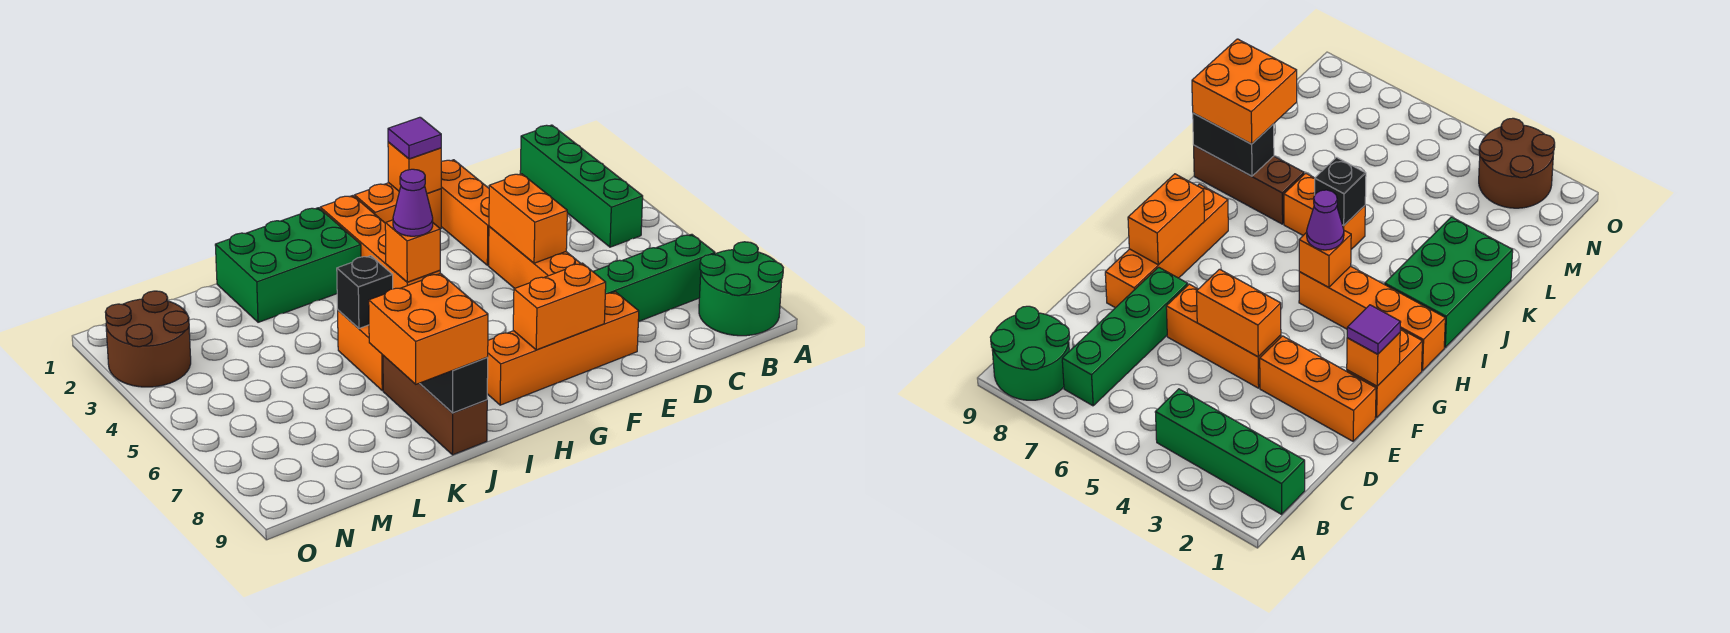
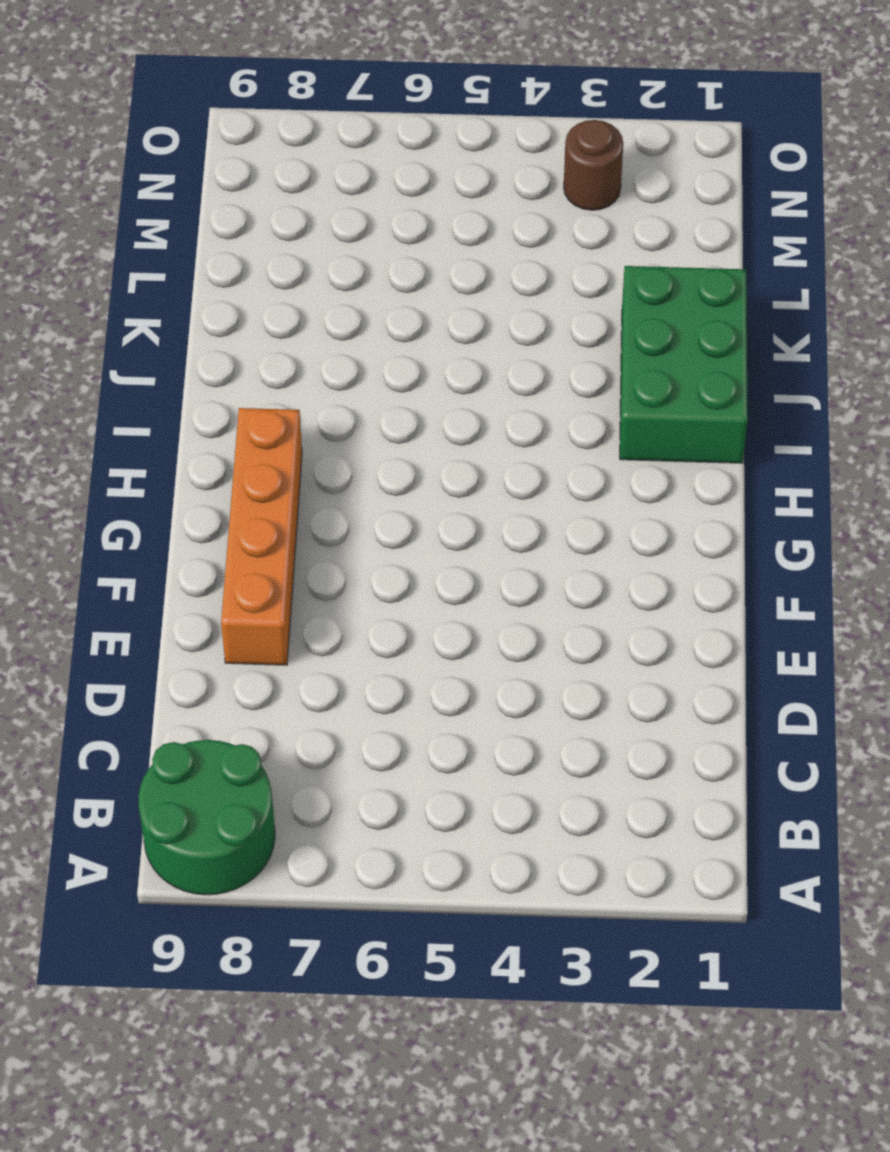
brown 1x1 round brick [564,120,623,210] -> brown 2x2 round brick [106,291,191,387]
none -> green 1x4 brick [520,125,643,247]
none -> green 1x4 brick [593,234,715,322]
none -> orange 1x3 brick [441,160,489,265]

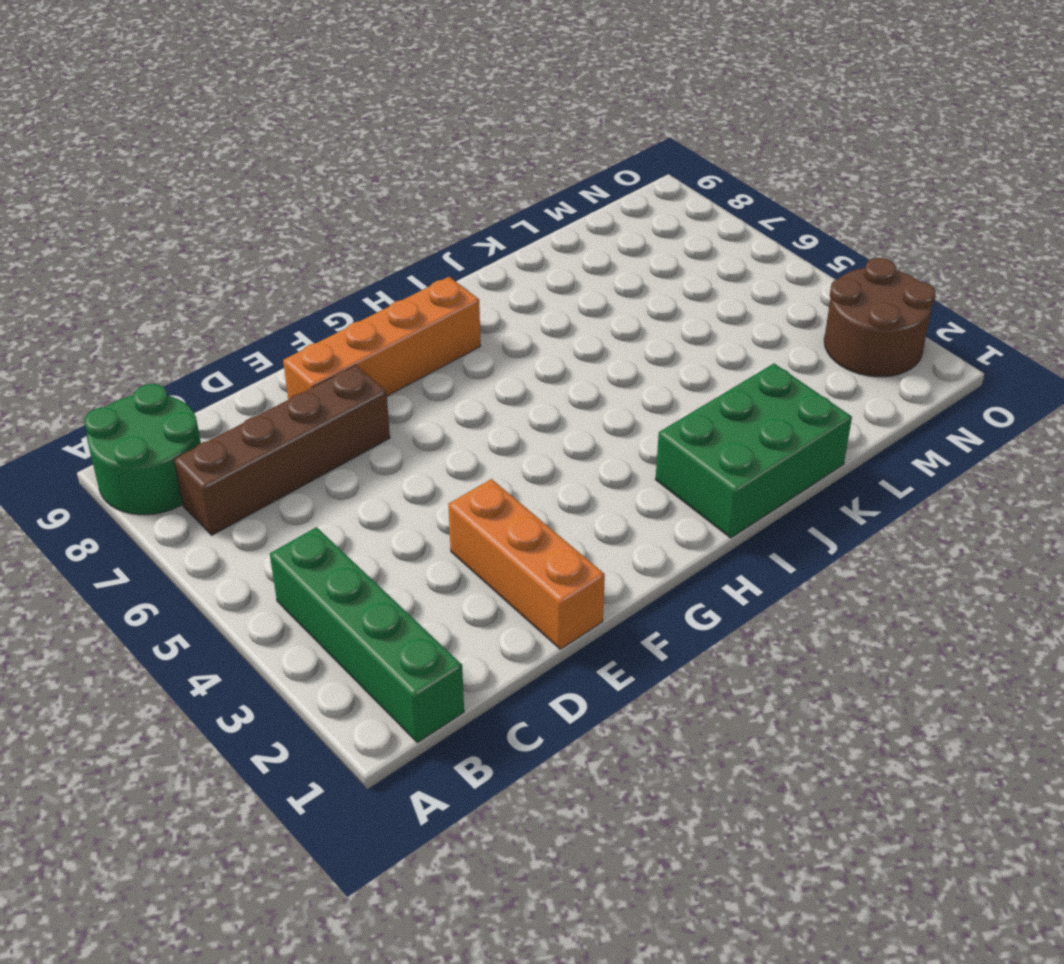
brown 1x4 brick [174,365,390,535] -> green 1x4 brick [593,234,715,322]
none -> orange 1x3 brick [489,226,581,288]
none -> orange 1x2 brick [355,183,441,229]
none -> orange 1x4 brick [320,196,440,289]

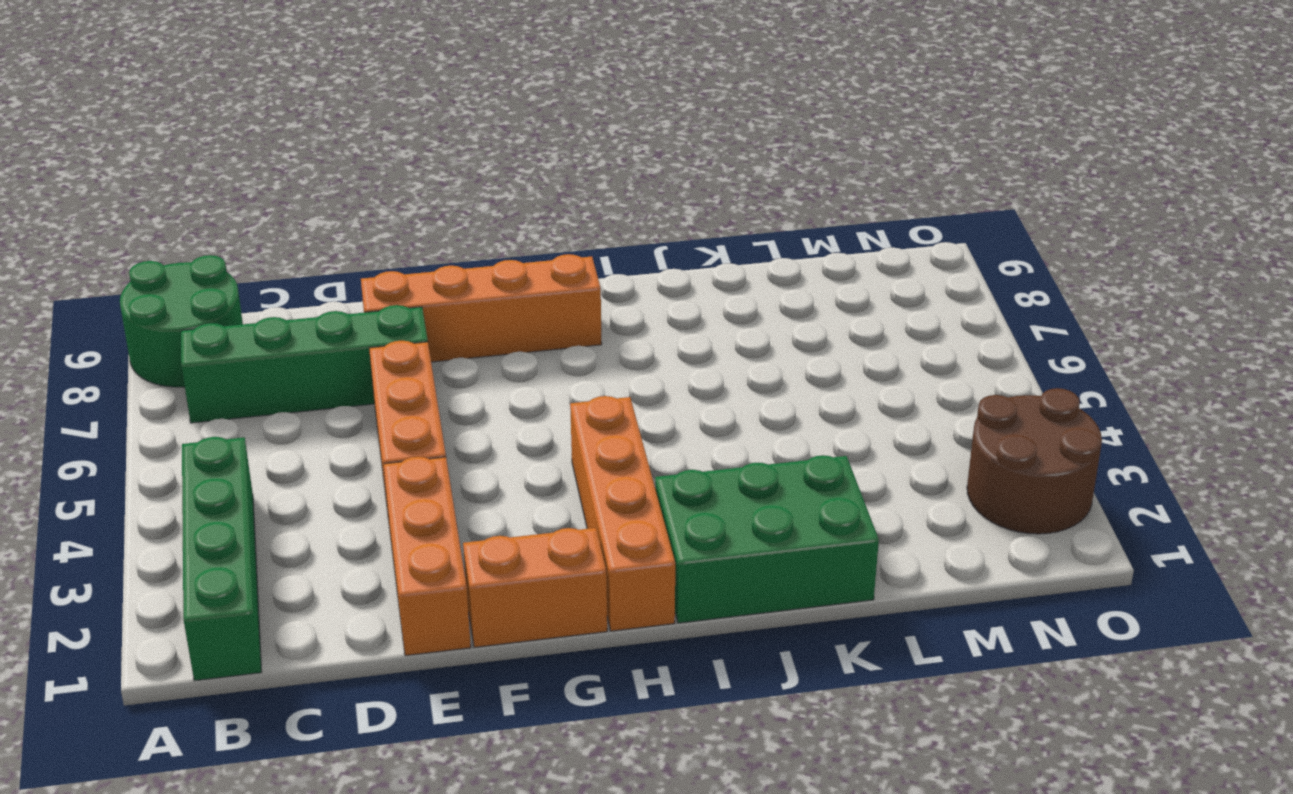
none -> orange 1x2 brick [338,310,383,391]
none -> brown 1x3 brick [383,355,487,455]
none -> orange 1x2 brick [489,174,567,263]

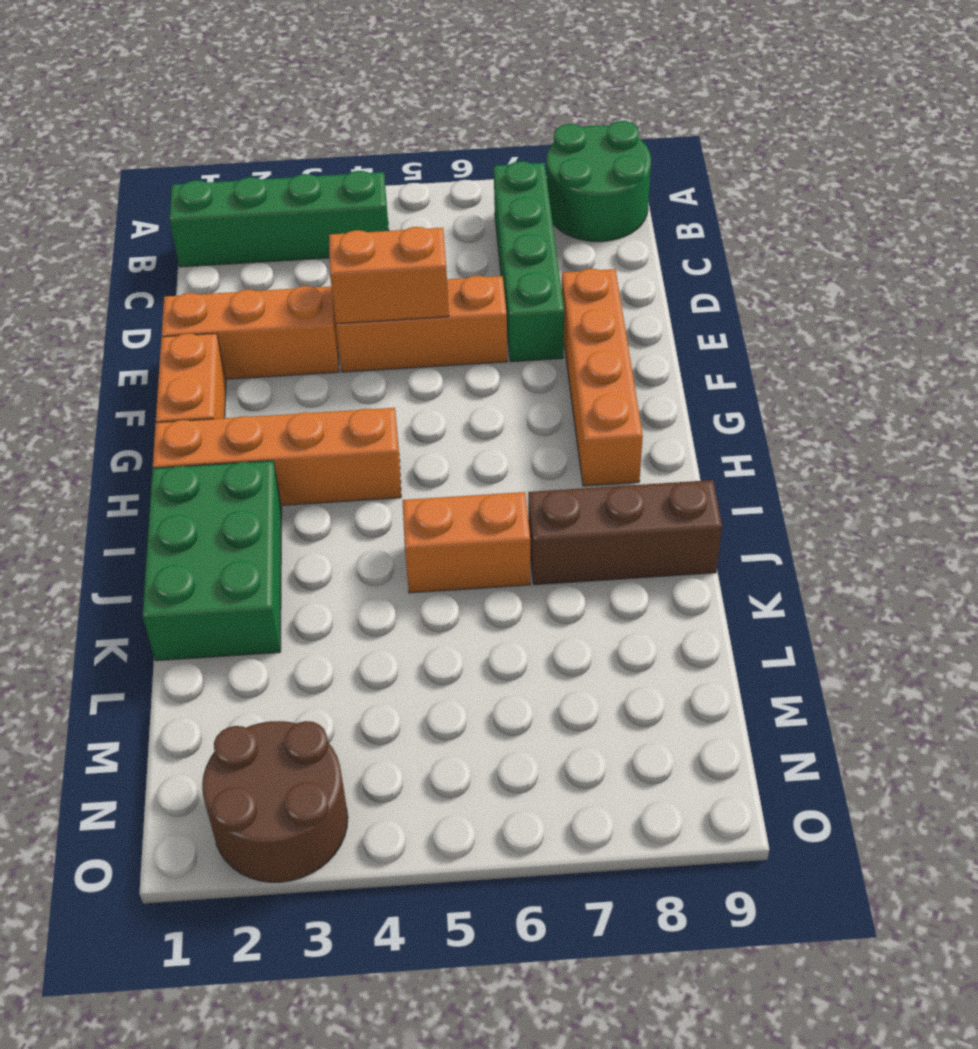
none -> orange 1x1 brick [388,142,441,194]
none -> orange 1x2 brick [513,263,606,350]
none -> orange 1x1 brick [385,220,440,282]

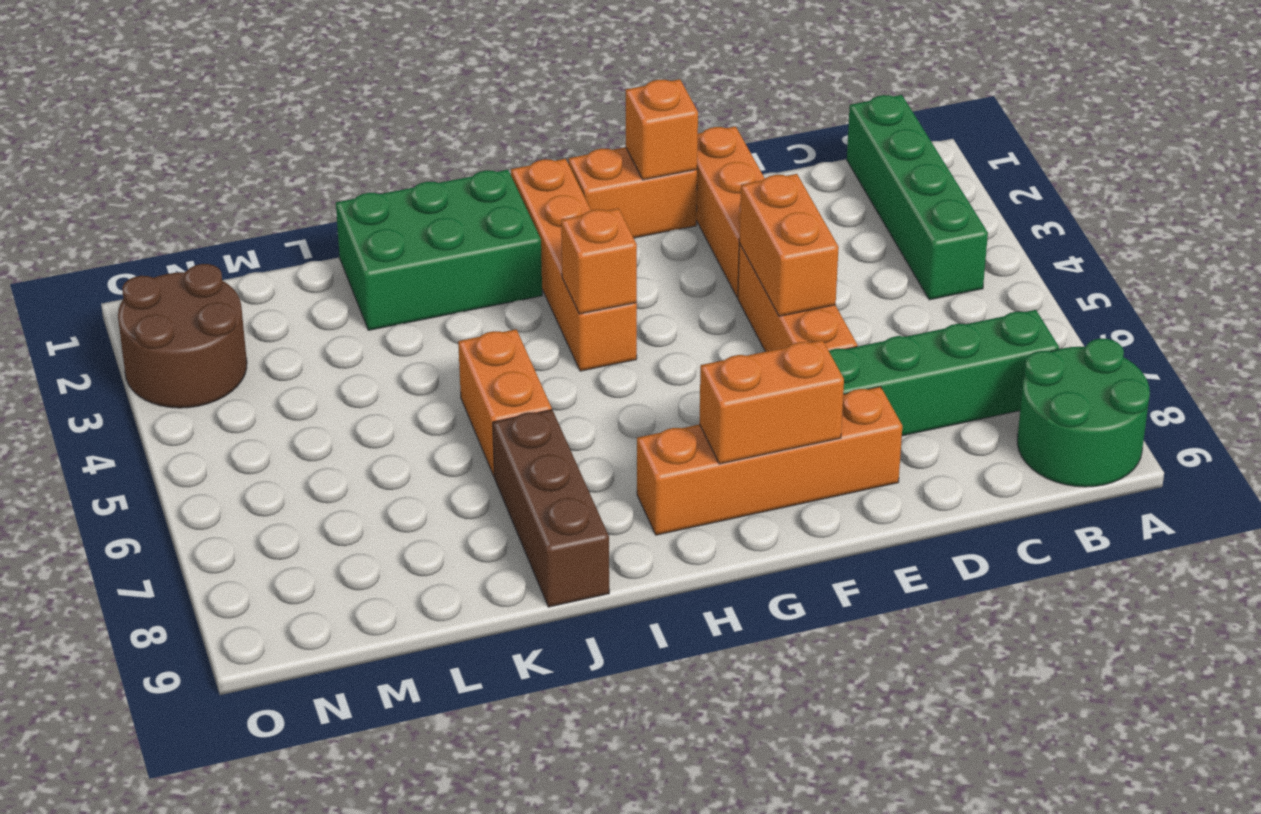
none -> black 1x1 brick [337,256,393,328]
none -> black 1x2 brick [420,357,488,413]
none -> purple 1x1 tile [388,117,441,159]

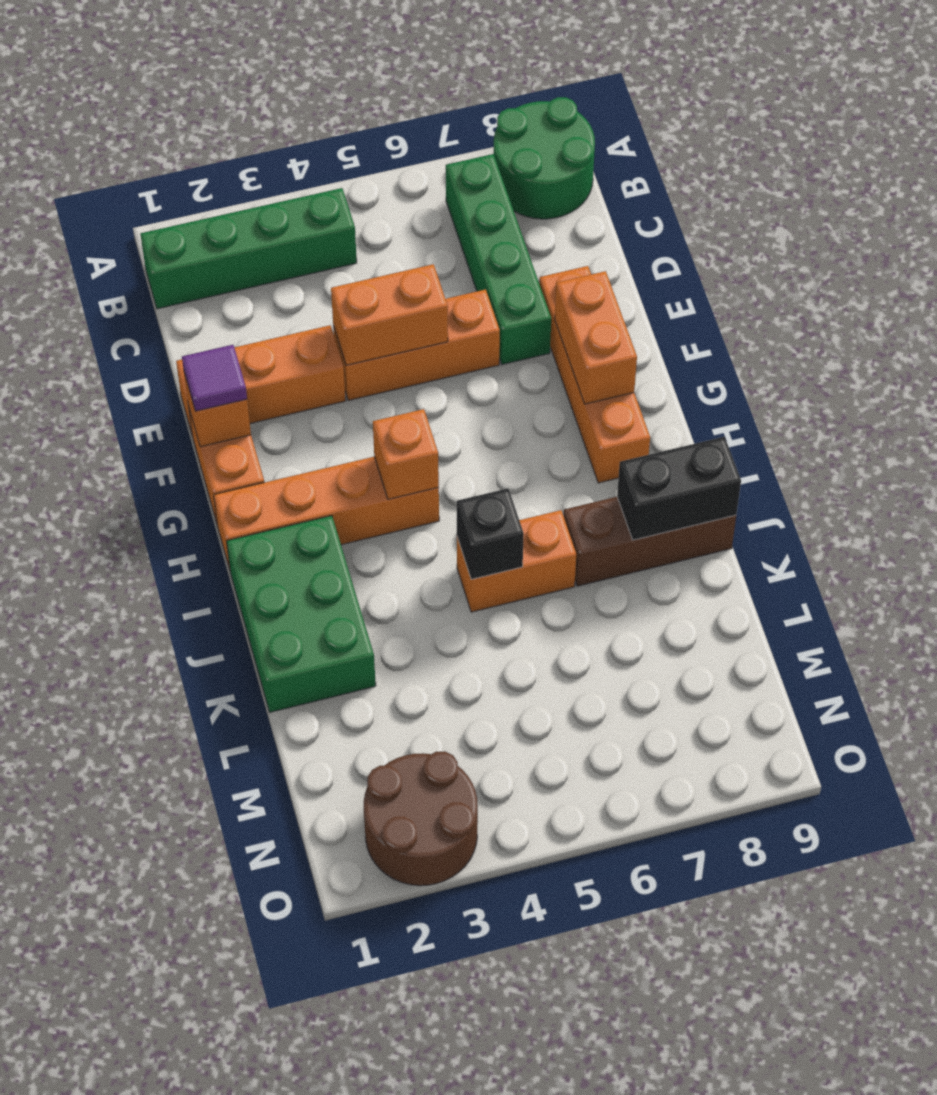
none -> purple 1x1 cone [393,169,433,236]
none -> orange 2x2 brick [369,273,488,384]

